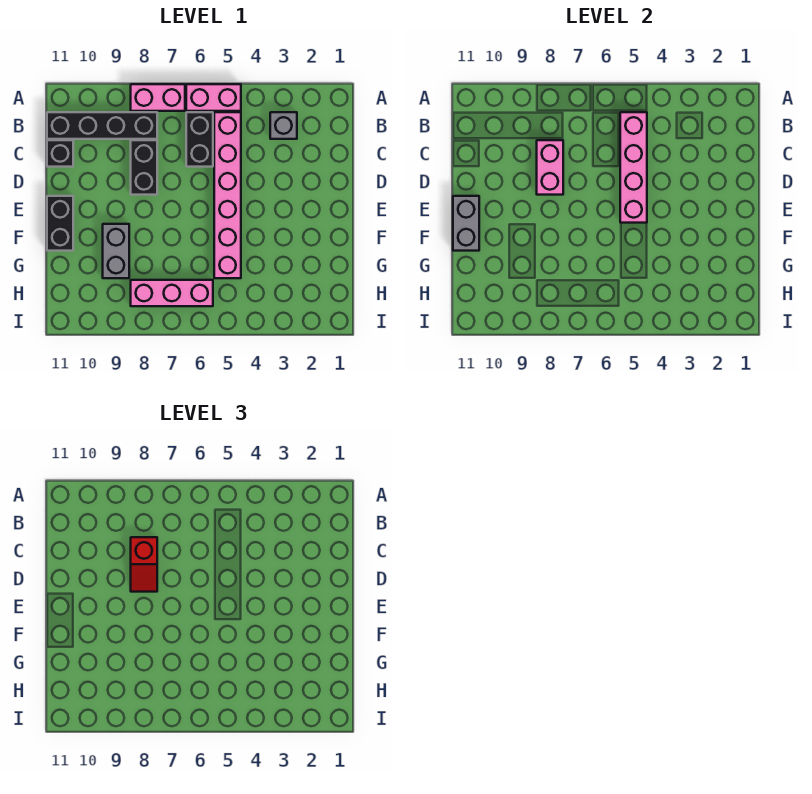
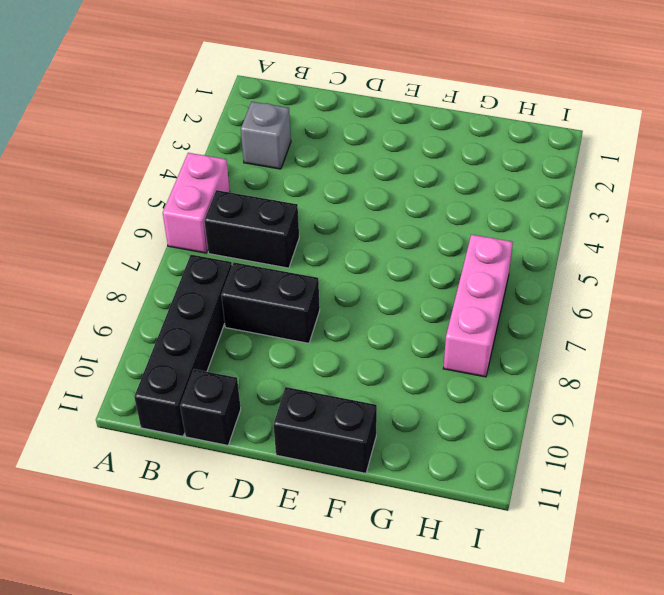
none -> pink 1x2 brick [131,84,185,111]
none -> pink 1x6 brick [214,112,241,278]
none -> grey 1x2 brick [103,224,129,278]

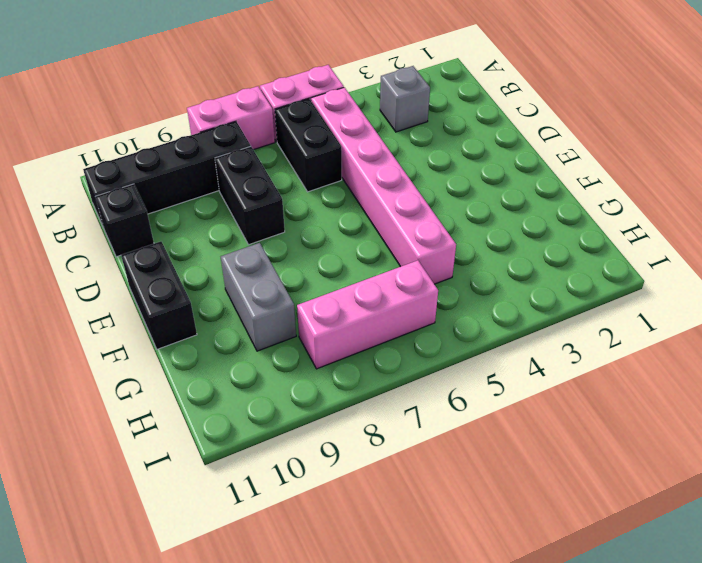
none -> pink 1x4 brick [620,112,647,223]
none -> pink 1x2 brick [537,140,563,195]
none -> grey 1x2 brick [453,196,479,251]

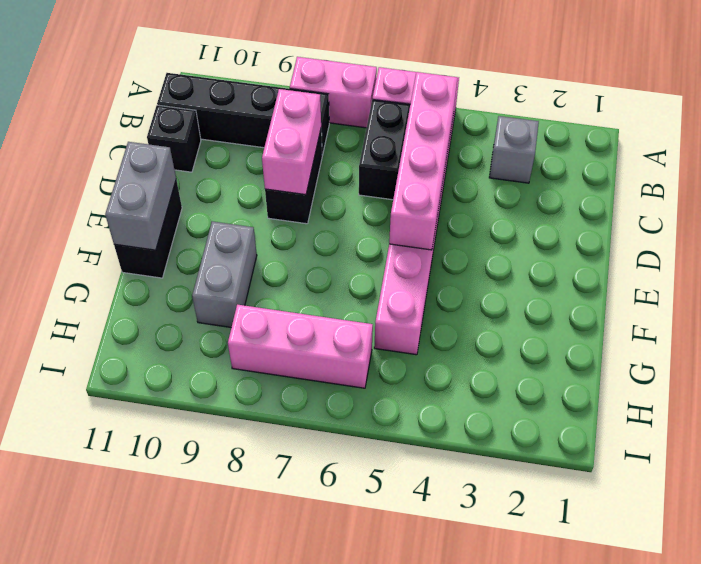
none -> red 1x2 slope [131,537,157,592]

